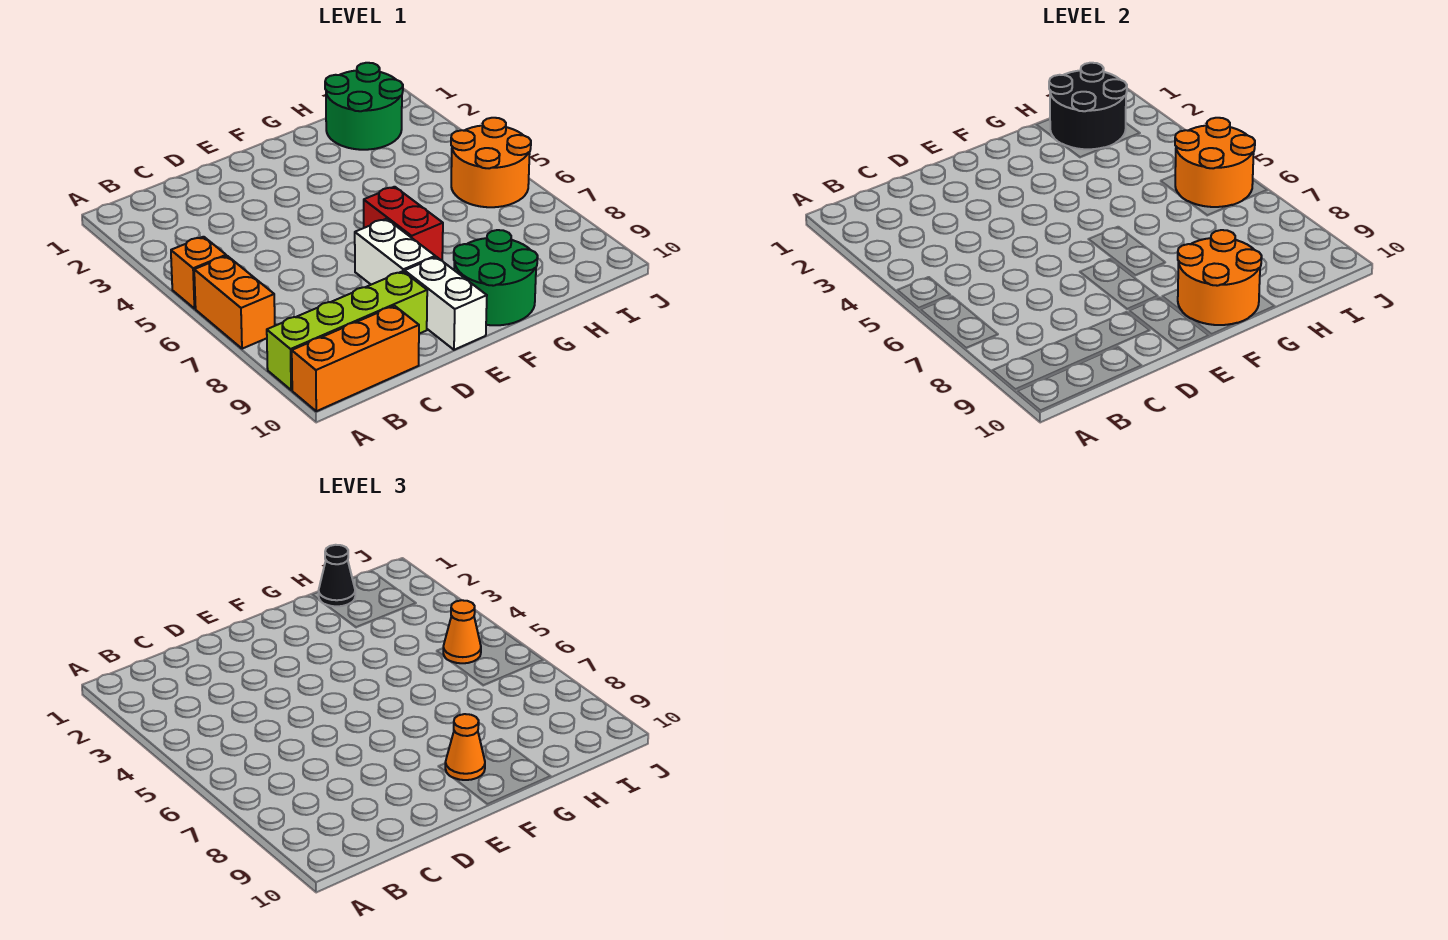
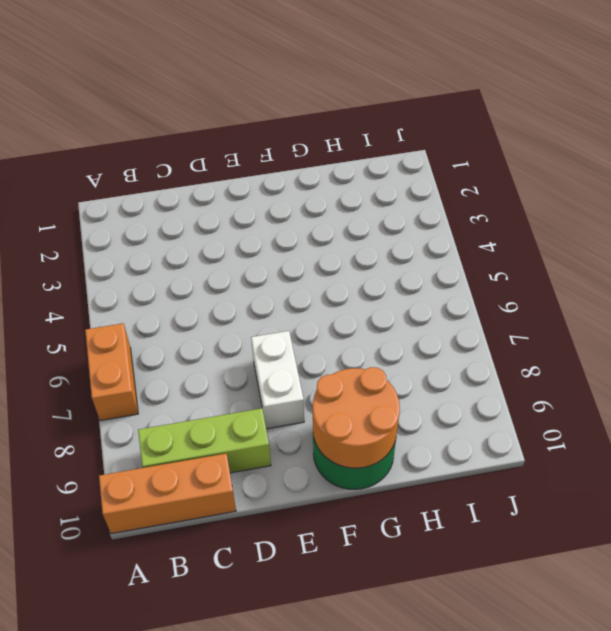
lime 1x3 brick [138,408,271,473] -> lime 1x4 brick [267,271,427,390]
none -> orange 1x1 brick [171,237,226,309]
none -> white 1x2 brick [405,257,487,350]
none -> red 1x2 brick [364,187,443,261]

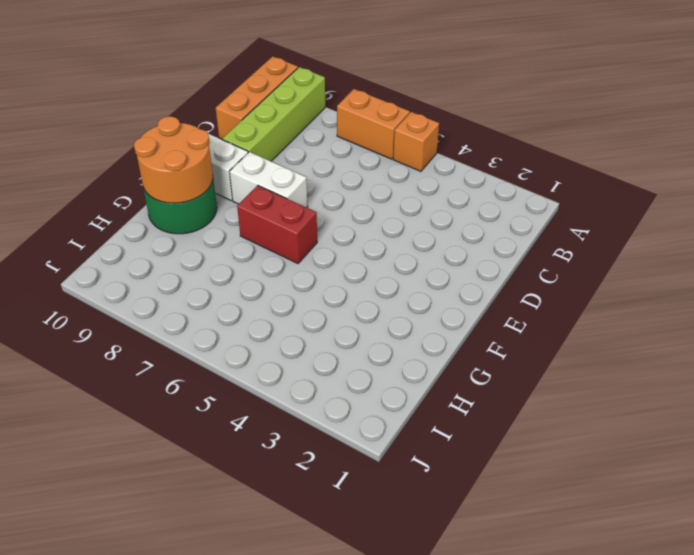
none -> green 2x2 round brick [325,63,403,150]
none -> orange 2x2 round brick [451,118,531,207]
none -> black 2x2 round brick [1049,63,1127,149]

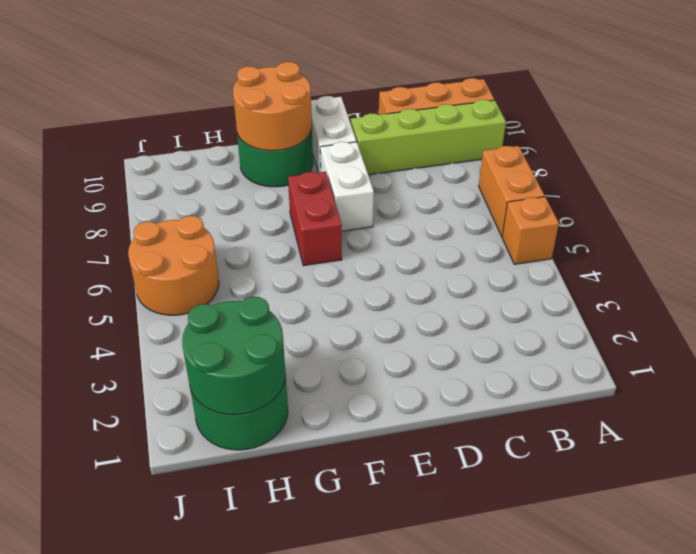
green 2x2 round brick [182,297,286,415] -> black 2x2 round brick [1049,63,1127,149]
none -> orange 2x2 round brick [1175,118,1255,207]
none -> orange 1x1 cone [445,714,485,780]
none -> black 1x1 cone [319,545,355,606]

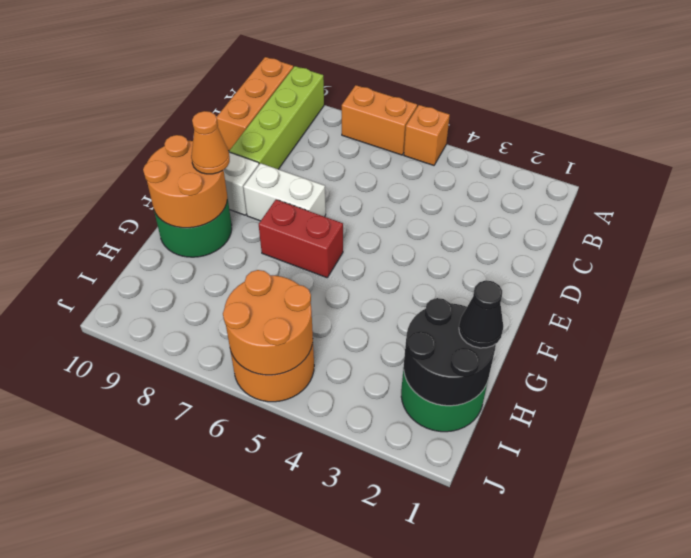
none -> orange 1x1 cone [443,600,481,663]

